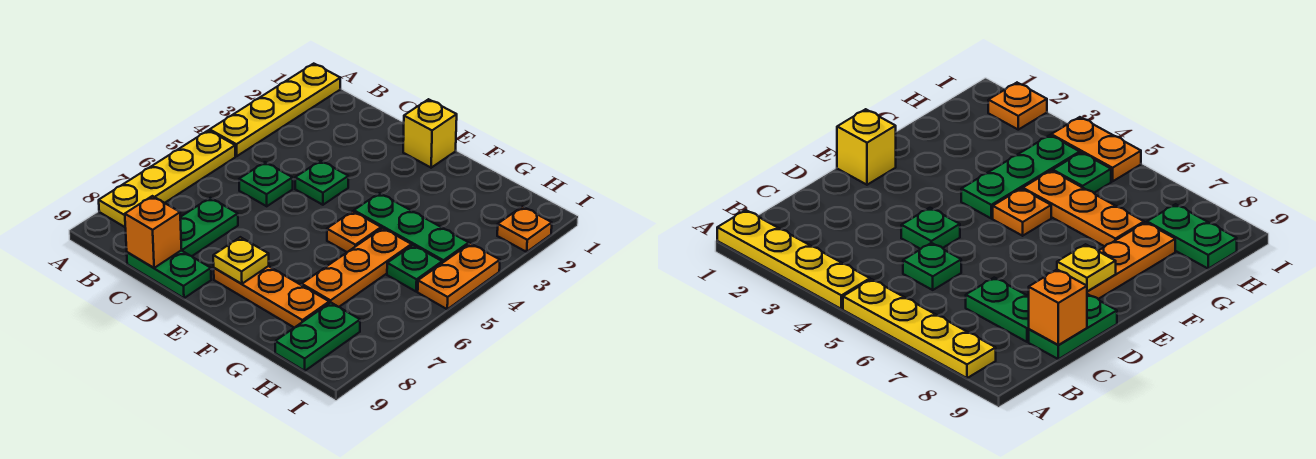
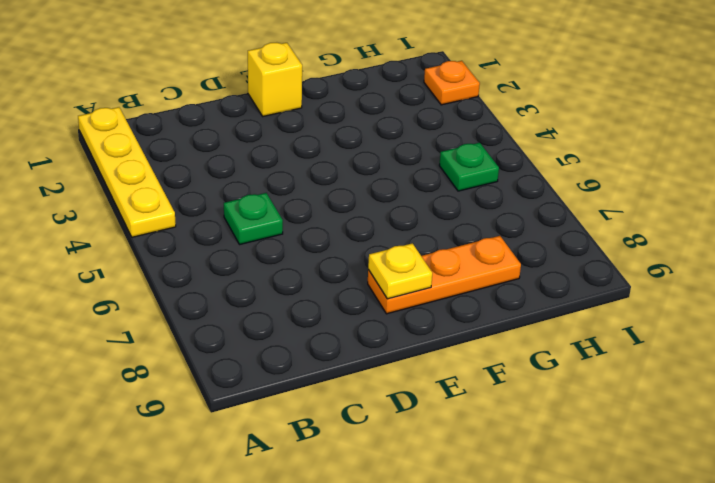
none -> yellow 1x4 plate [99,130,235,227]
none -> green 1x2 plate [180,198,238,256]
none -> green 1x2 plate [127,250,211,298]

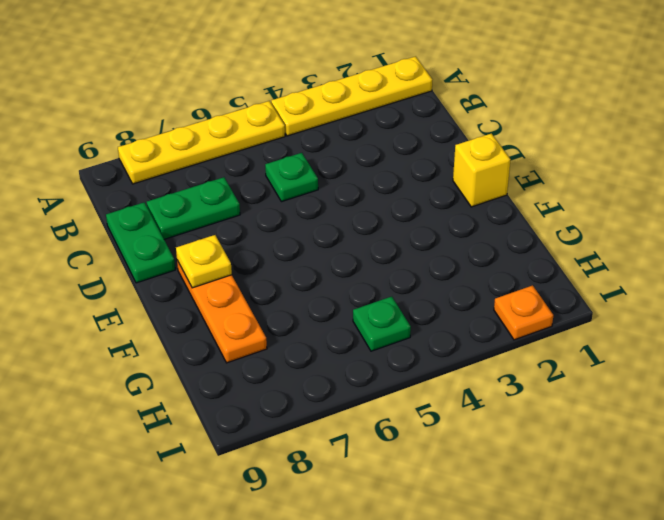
none -> green 1x1 plate [295,161,348,205]
none -> green 1x3 plate [354,193,469,263]
none -> orange 1x1 plate [327,211,381,252]

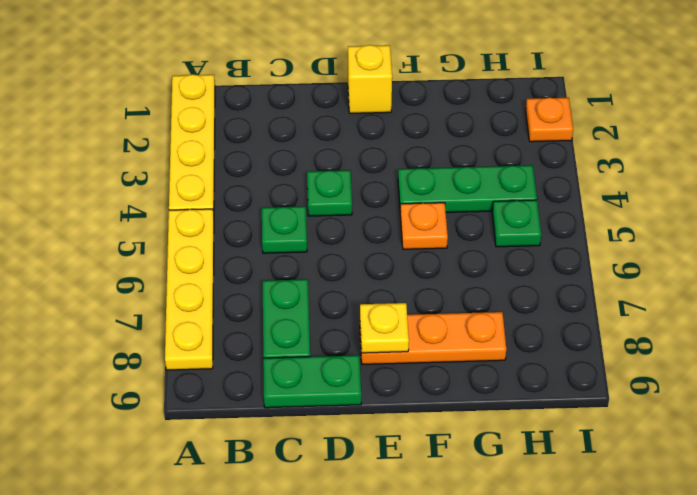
none -> orange 1x3 plate [302,228,411,307]
none -> green 1x2 plate [275,302,360,371]
none -> orange 1x2 plate [418,243,500,309]

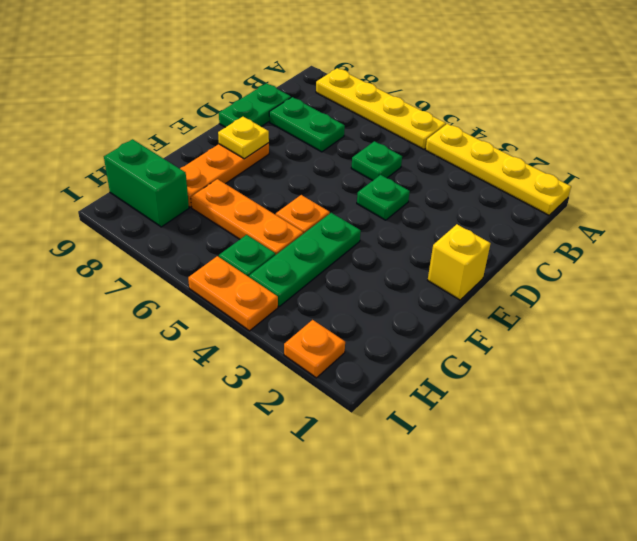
green 1x2 brick [104,139,189,227] -> green 1x2 plate [275,302,360,371]
none -> orange 1x1 brick [125,196,182,268]

